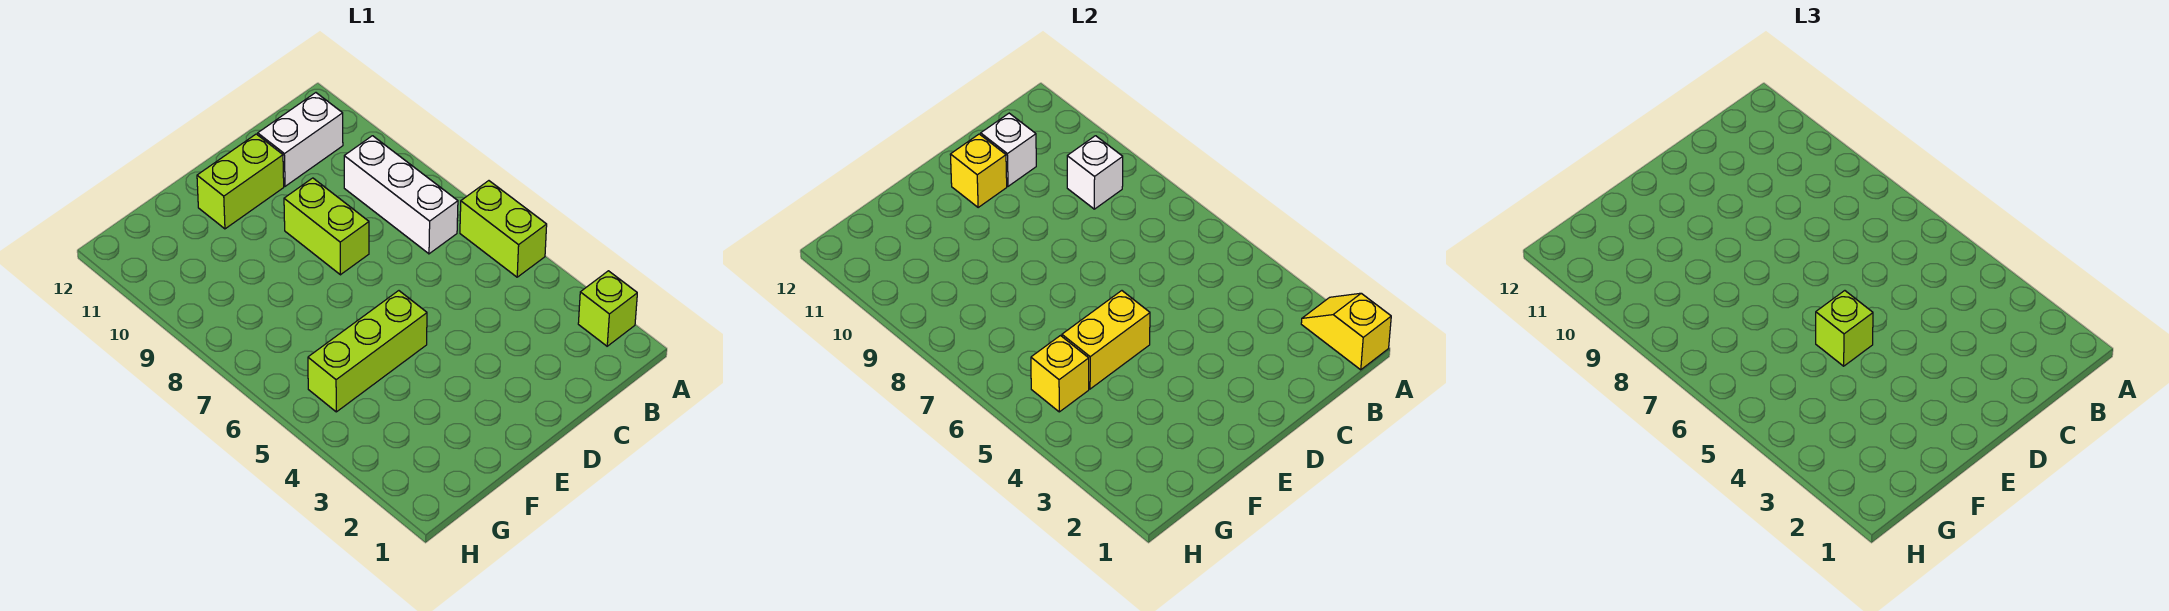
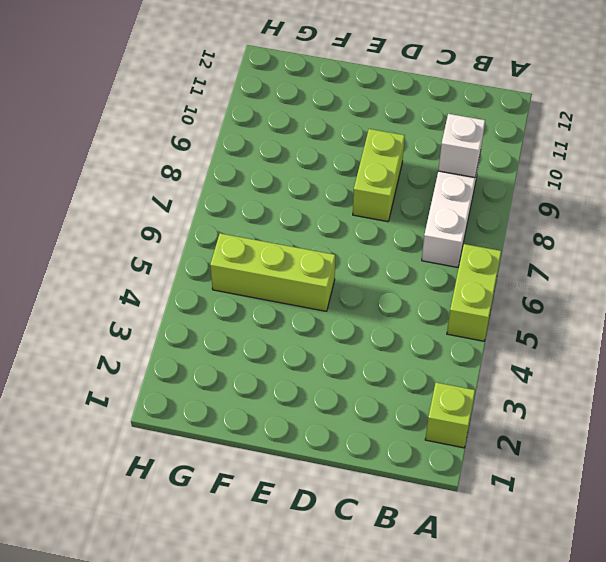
none -> white 1x2 brick [258,93,343,186]
none -> lime 1x2 brick [197,134,284,229]
none -> yellow 1x2 slope [1301,293,1391,370]

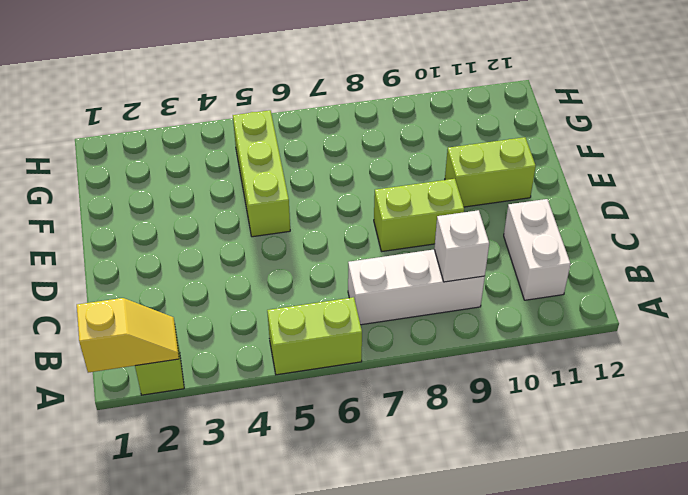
lime 1x2 brick [445,137,536,207] -> lime 1x2 brick turned to [197,134,284,229]
none -> white 1x1 brick [981,113,1036,186]
none -> yellow 1x1 brick [950,134,1007,207]
none -> yellow 1x2 brick [1062,291,1150,389]

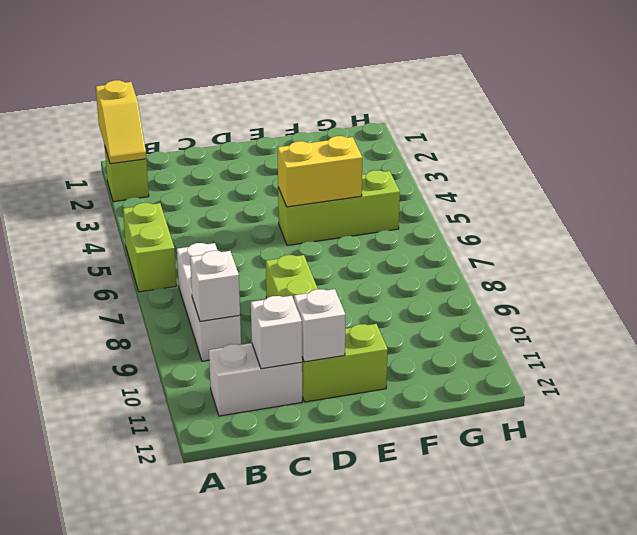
white 1x1 brick [294,289,345,362] -> yellow 1x1 brick [950,134,1007,207]
none -> yellow 1x1 brick [1031,336,1089,412]
none -> lime 1x1 brick [1816,291,1873,366]

